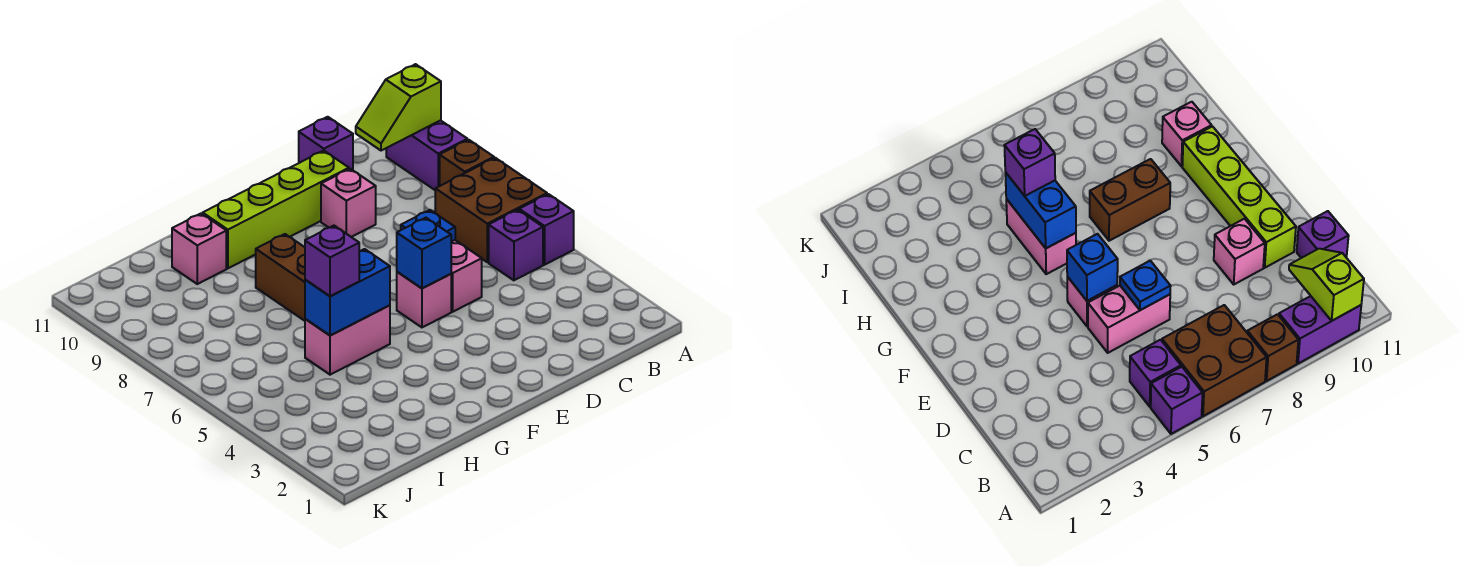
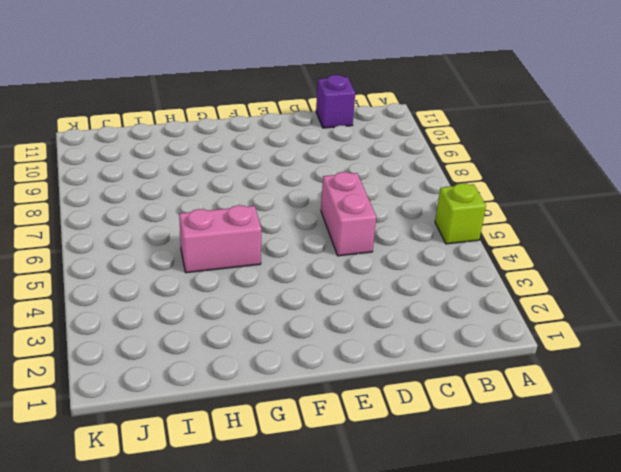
lime 1x1 brick [435,183,486,244] -> purple 1x1 brick [519,194,574,265]
none -> brown 2x2 brick [435,158,547,262]
none -> brown 1x1 brick [440,140,494,186]
none -> purple 1x2 brick [386,120,467,190]

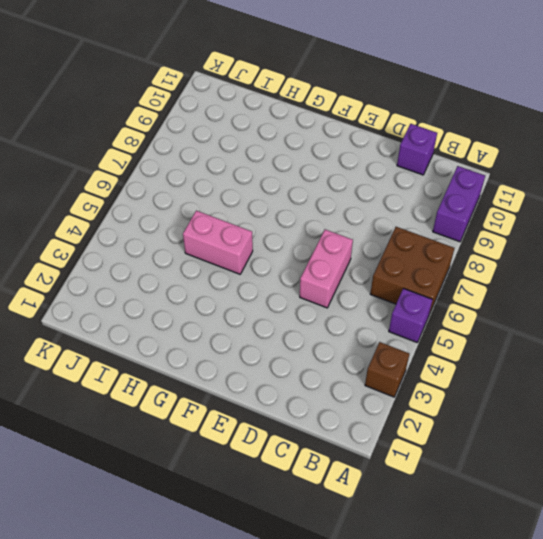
brown 1x1 brick [365,342,409,397] -> brown 1x1 brick moved to [440,140,494,186]
none -> purple 1x1 brick [489,210,543,280]
none -> pink 1x1 brick [321,169,376,237]
none -> lime 1x4 brick [203,151,349,268]

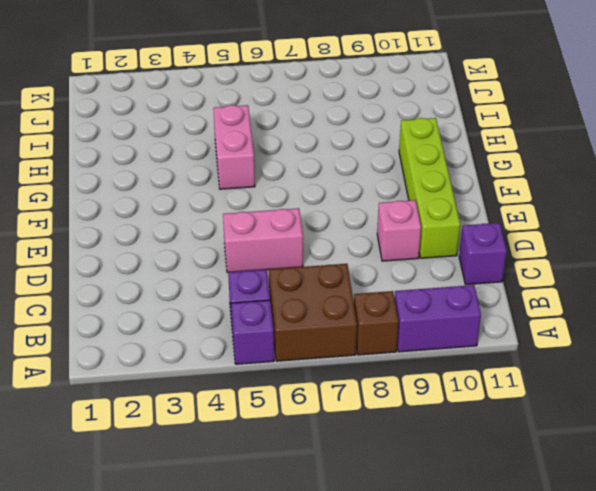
none -> pink 1x1 brick [397,272,451,327]
none -> brown 1x2 brick [256,234,305,321]
none -> pink 1x1 brick [172,213,226,284]

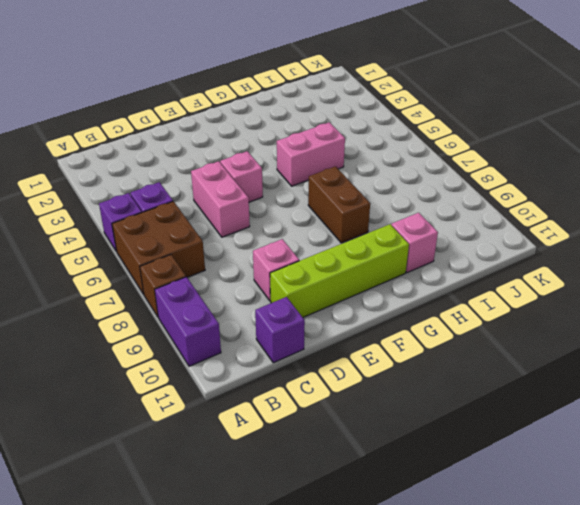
none -> lime 1x2 slope [356,64,441,151]
none -> blue 1x1 plate [401,210,455,242]
none -> blue 1x1 brick [397,218,451,288]

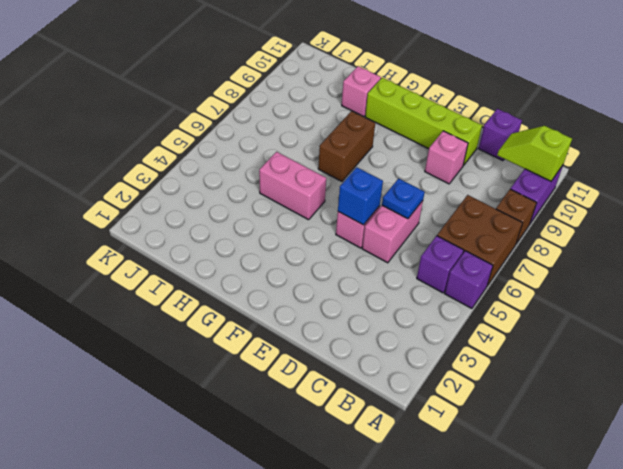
none -> blue 1x2 brick [305,249,390,336]
none -> purple 1x1 brick [305,226,359,296]

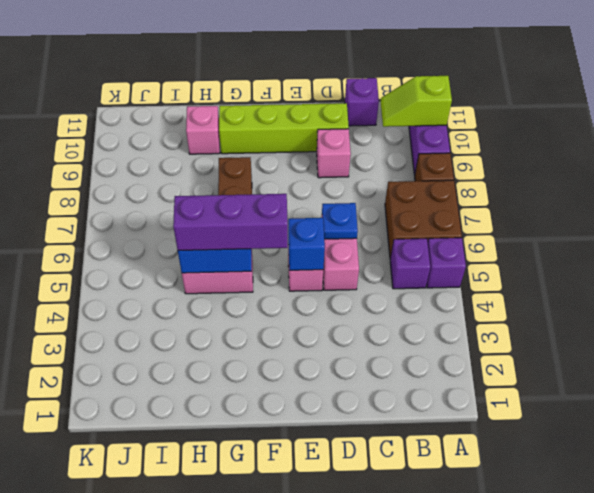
purple 1x3 brick [173,194,288,251] -> purple 1x1 brick [305,226,359,296]

